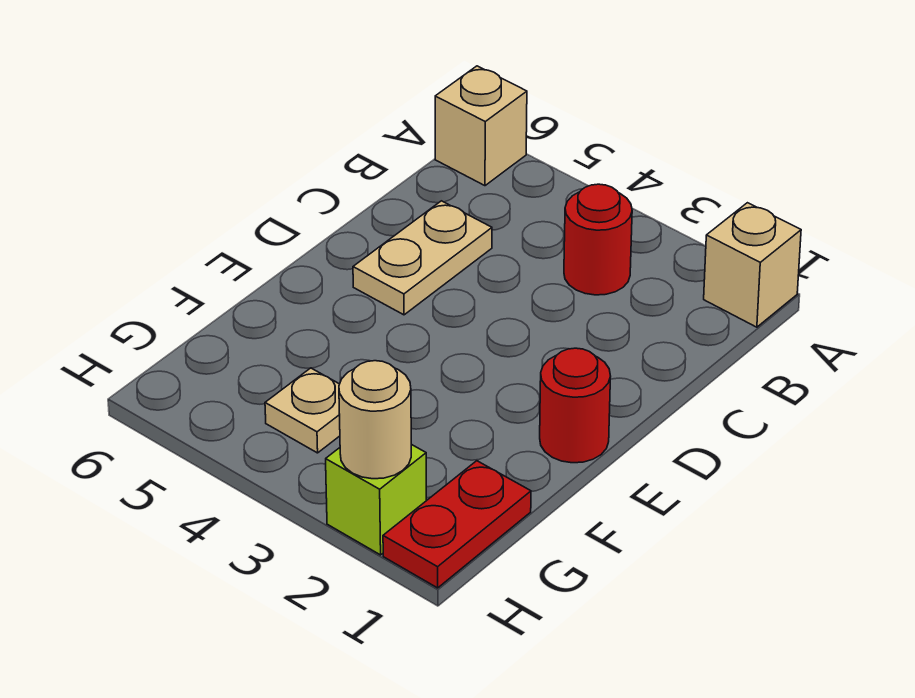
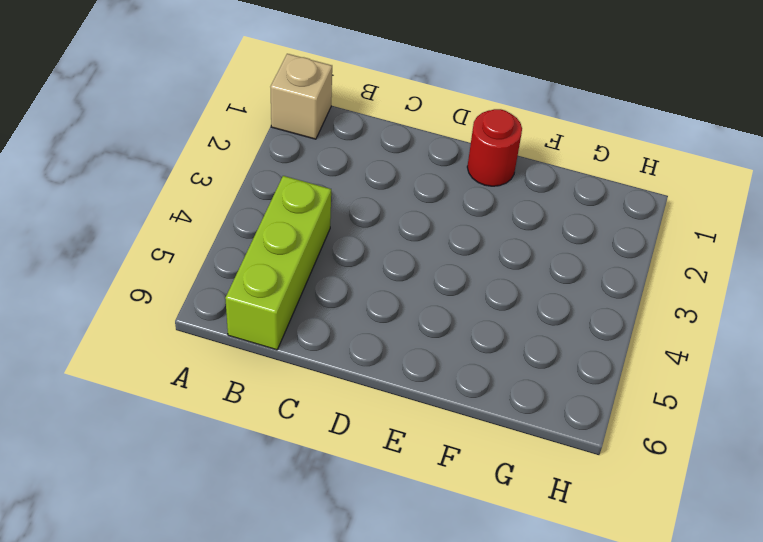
lime 1x3 brick [225,176,331,350] -> none
none -> tan 1x1 brick [435,66,527,186]
none -> red 1x1 round brick [564,184,632,295]

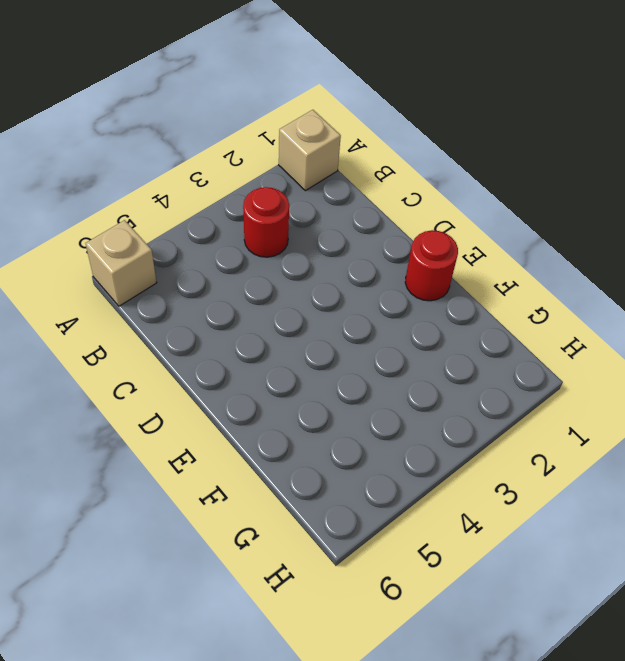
none -> tan 1x2 plate [353,201,492,315]
none -> red 1x2 plate [383,461,531,588]

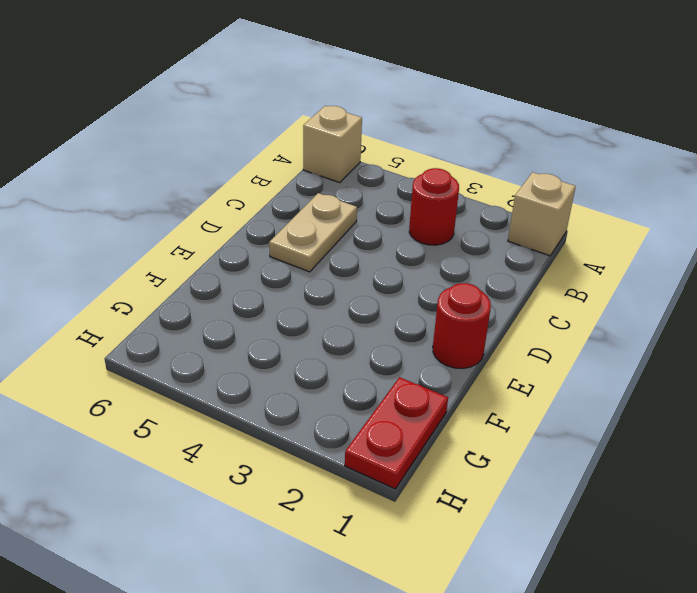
none -> tan 1x1 plate [265,368,340,453]
none -> lime 1x1 brick [326,444,426,555]

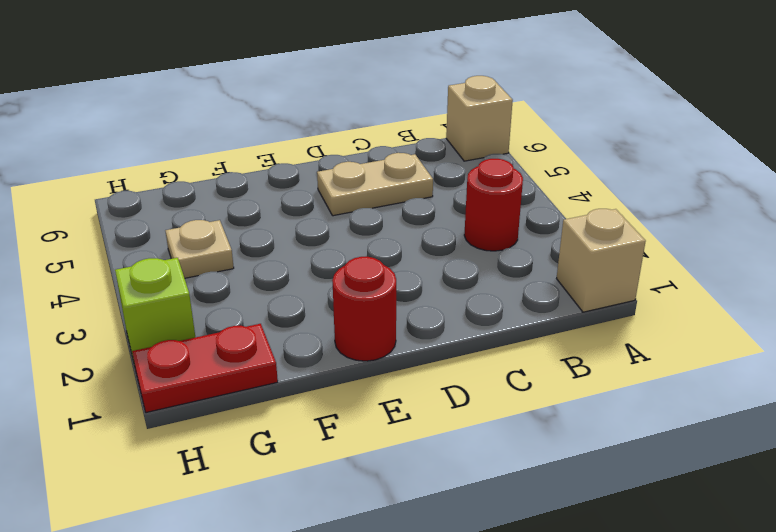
none -> tan 1x1 round brick [339,361,411,479]

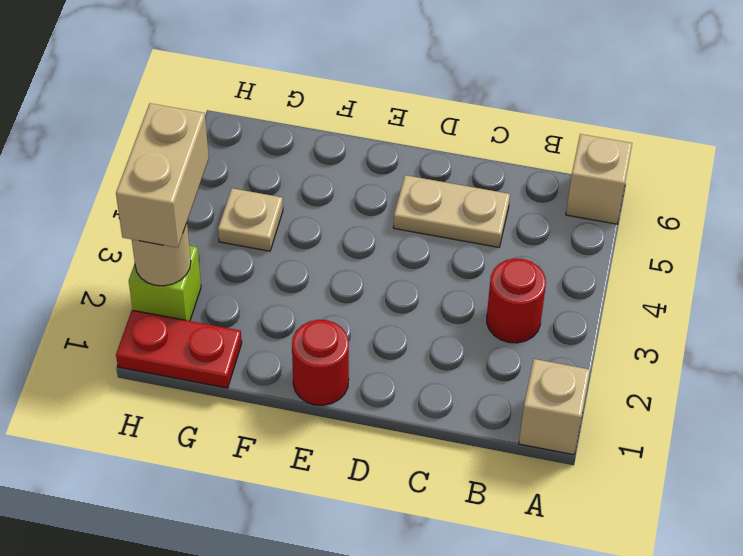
tan 1x2 brick [116,103,209,248] -> none

